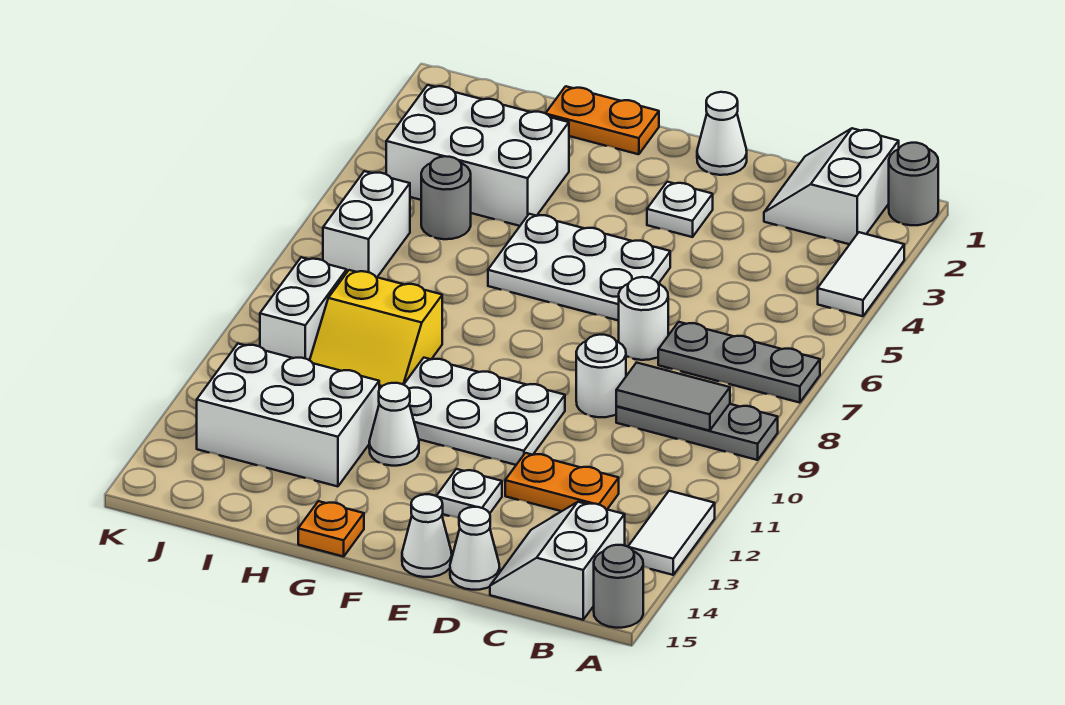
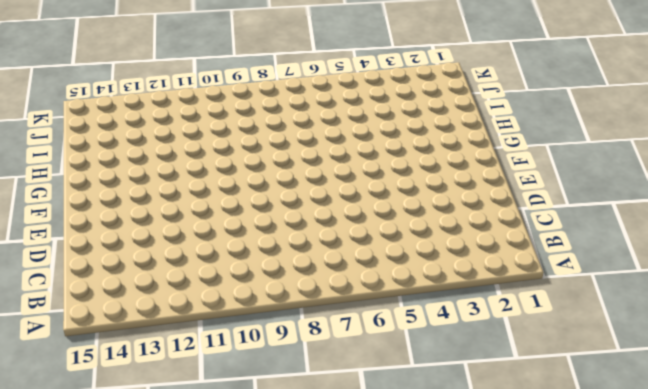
none -> grey 1x1 round brick [889,143,938,225]
none -> white 1x2 tile [818,232,904,316]
none -> grey 1x3 plate [658,322,820,403]

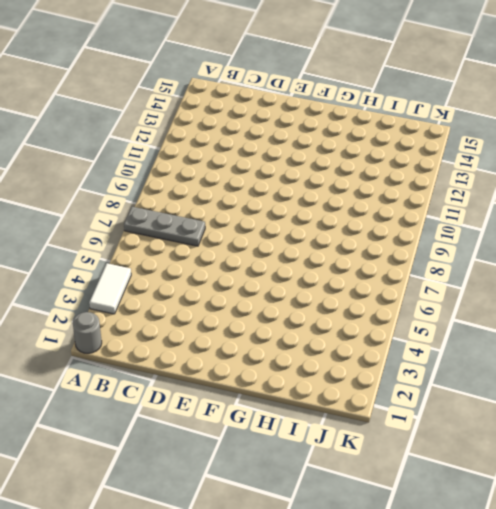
none -> grey 1x3 plate [616,404,778,460]
none -> white 1x2 tile [628,491,715,575]
none -> grey 1x1 round brick [594,545,643,628]

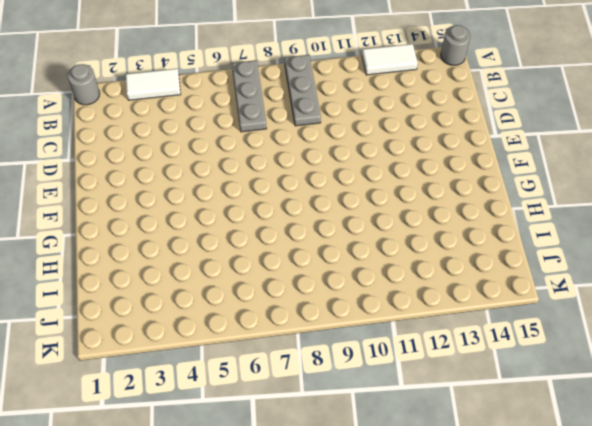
none -> white 2x2 slope [764,128,899,244]
none -> white 2x2 slope [490,502,625,620]
none -> orange 1x2 plate [505,453,619,511]

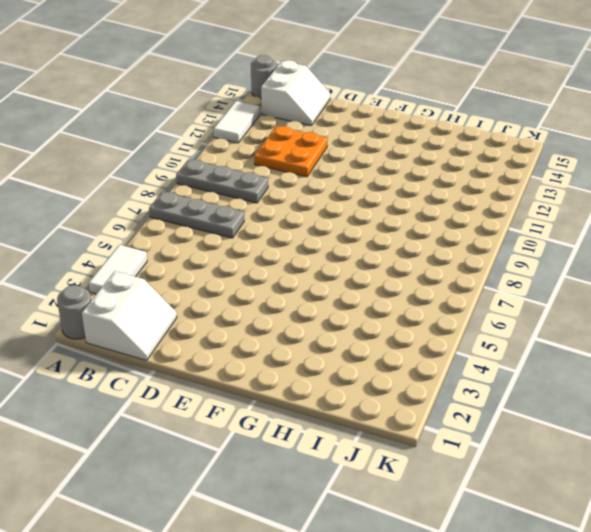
orange 2x2 plate [254,126,327,177] -> orange 1x2 plate [505,453,619,511]
none -> white 1x1 round brick [619,277,668,360]
none -> white 1x1 round brick [576,335,626,417]
none -> white 1x1 cone [450,507,500,590]

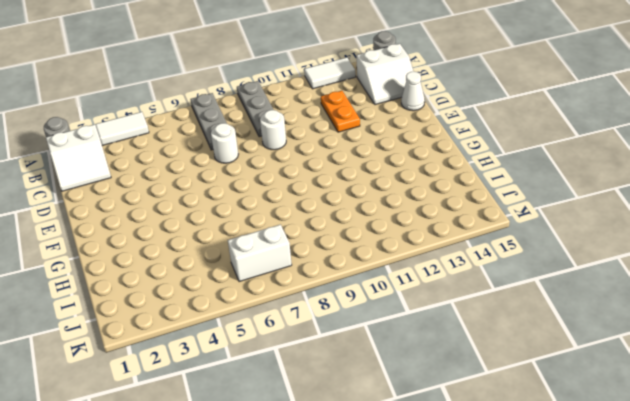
none -> white 1x1 cone [697,92,747,175]
none -> white 1x1 plate [647,182,713,237]
none -> white 2x3 plate [488,214,670,321]

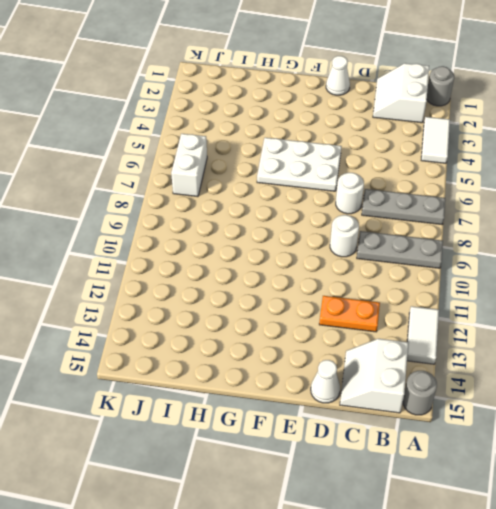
none -> white 1x1 plate [647,182,713,237]
none -> white 2x3 plate [404,358,565,465]
none -> white 1x1 plate [437,469,502,518]

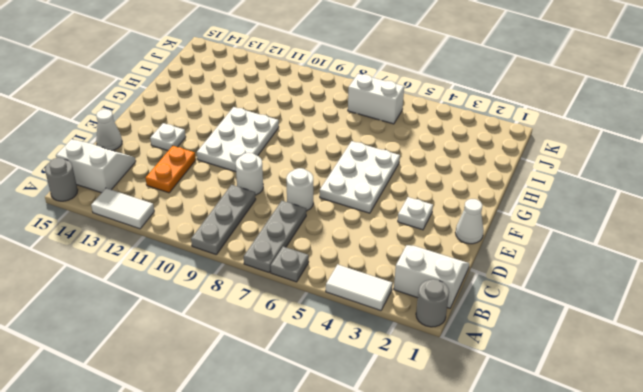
grey 1x1 plate [271,247,309,282] -> none
none -> white 1x1 cone [402,494,452,577]
none -> orange 1x2 plate [546,86,659,154]
none -> white 1x1 cone [369,383,419,466]

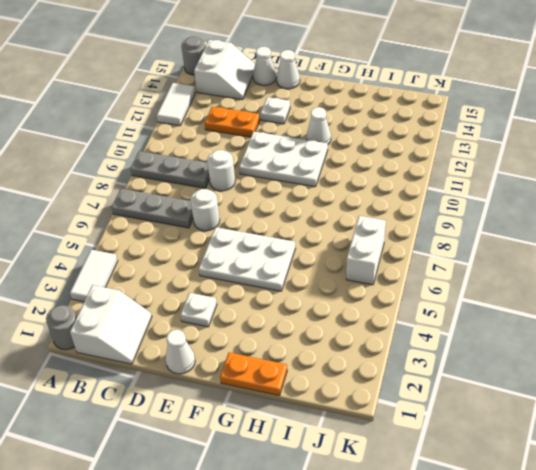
none -> orange 1x1 plate [298,501,364,557]
none -> white 2x3 brick [386,85,569,226]
none -> yellow 2x2 slope [310,270,442,389]

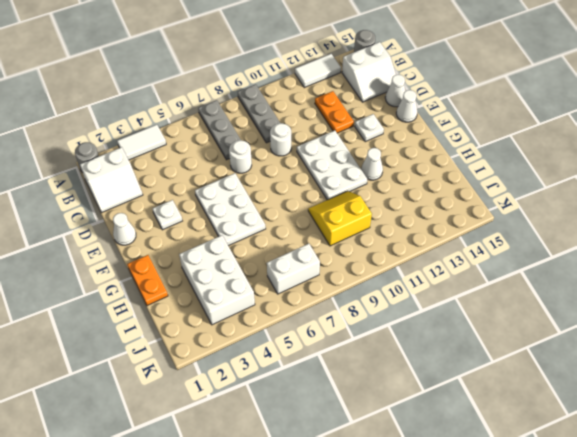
yellow 2x2 slope [308,191,372,246] -> yellow 2x2 slope turned to [310,270,442,389]
none -> orange 1x1 plate [298,501,364,557]
none -> white 2x3 brick [197,344,379,486]
none -> grey 1x1 round brick [421,156,471,239]

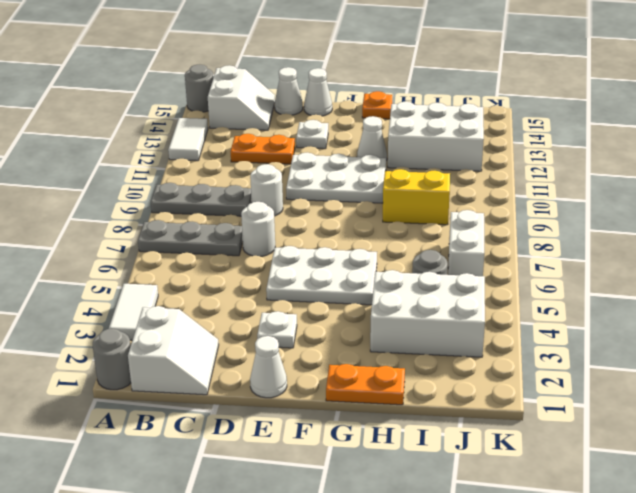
none -> white 1x2 brick [260,257,347,360]
none -> grey 1x2 tile [616,363,730,431]

